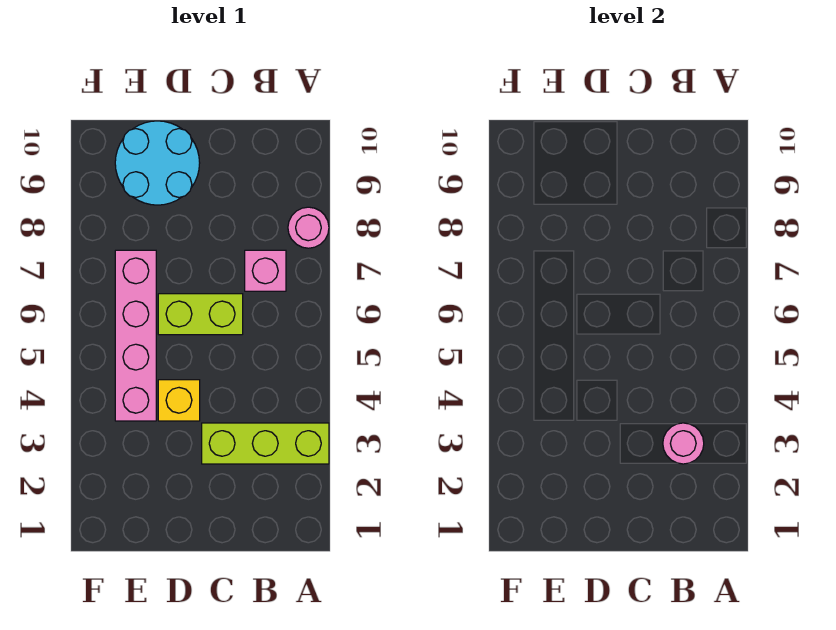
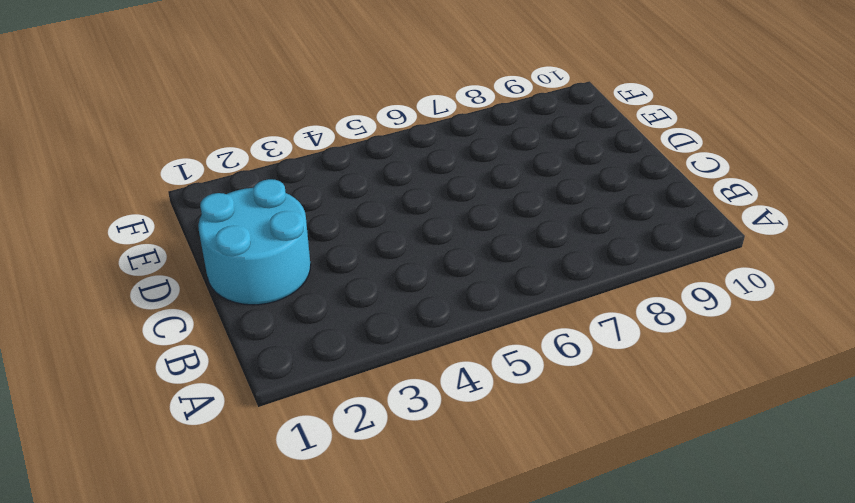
cyan 2x2 round brick [198,179,311,305] -> cyan 2x2 round brick moved to [115,121,200,205]
none -> lime 1x3 brick [202,423,329,464]
none -> pink 1x1 round brick [288,207,329,248]

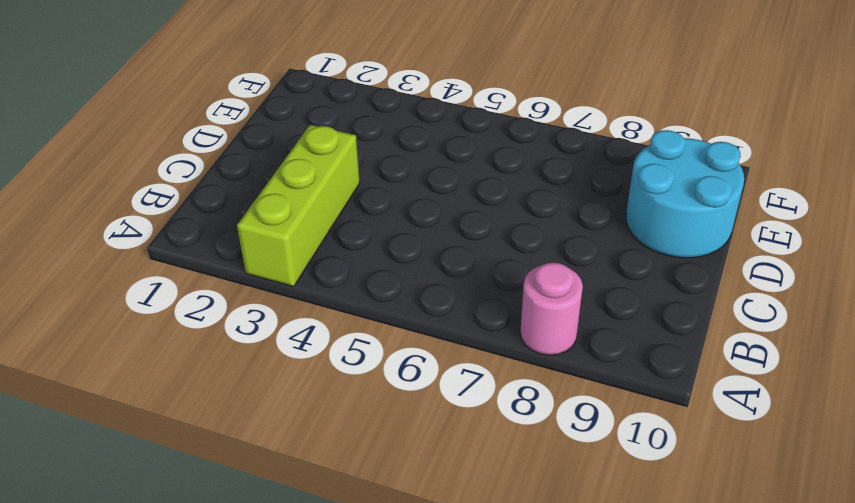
none -> pink 1x1 brick [245,250,286,291]
none -> lime 1x2 brick [158,294,243,335]

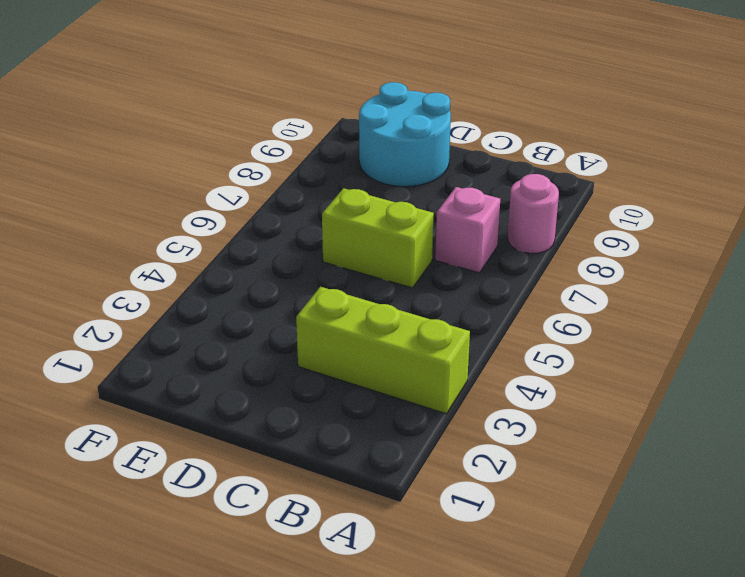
none -> yellow 1x1 brick [158,380,200,421]
none -> pink 1x4 brick [115,250,156,421]

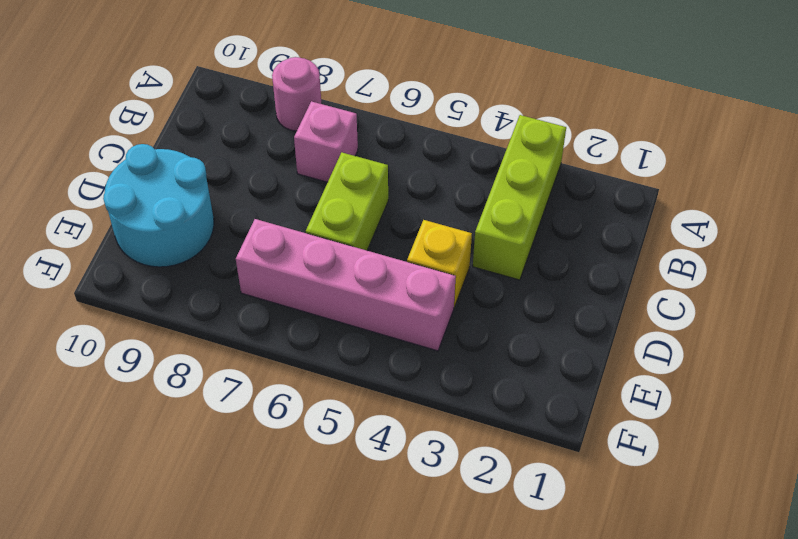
none -> pink 1x1 round brick [663,423,704,464]

